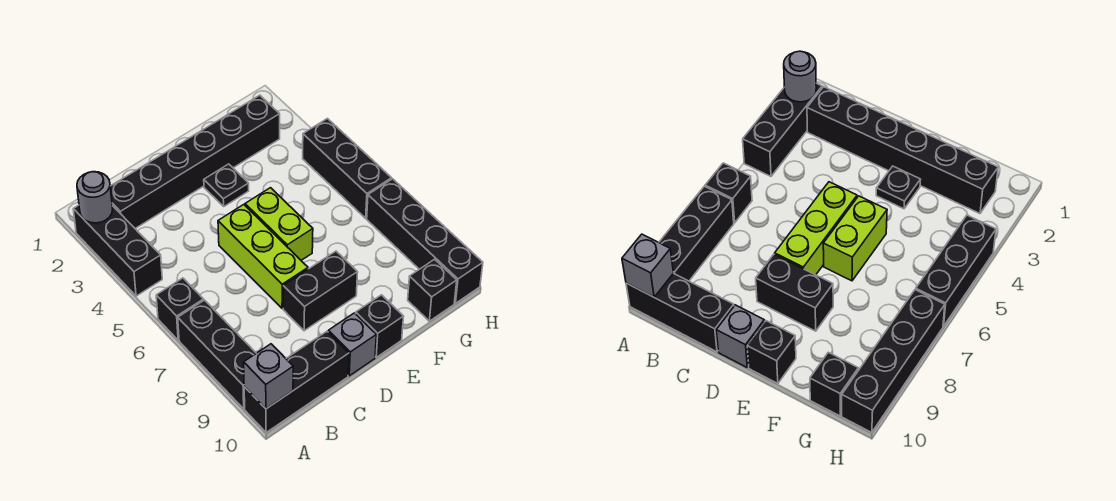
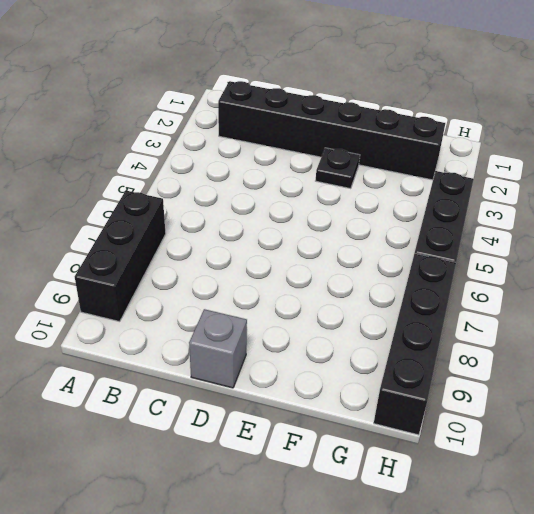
none -> black 1x3 brick [73,205,162,296]
none -> black 1x1 brick [156,278,204,340]
none -> black 1x3 brick [244,332,349,432]

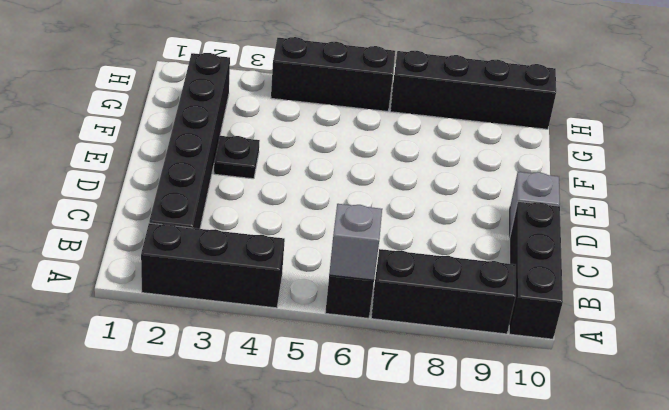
grey 1x1 brick [329,204,382,280] -> grey 1x1 brick moved to [244,344,293,409]
none -> lime 1x3 brick [218,205,308,309]
none -> black 1x2 brick [283,251,358,331]
none -> lime 1x2 brick [245,188,313,260]

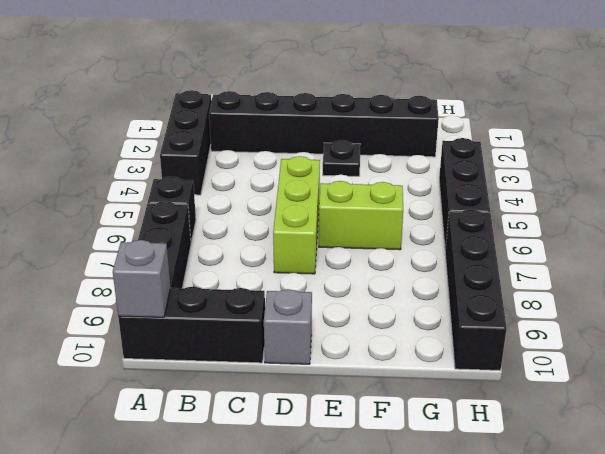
lime 1x2 brick [319,181,403,250] -> lime 1x2 brick turned to [245,188,313,260]
none -> black 1x2 brick [283,251,358,331]
none -> black 1x1 brick [356,295,404,357]
none -> black 1x1 brick [408,259,457,321]

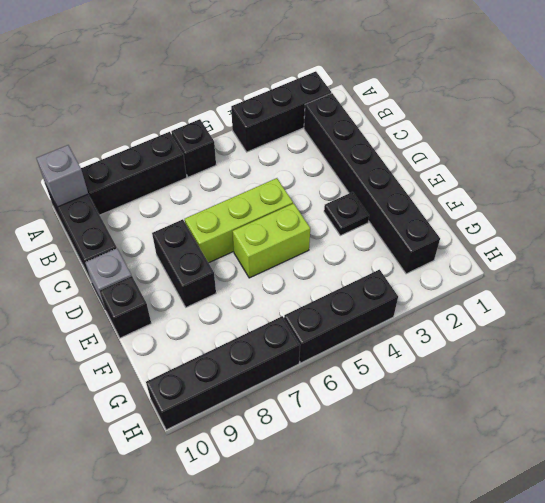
none -> black 1x1 brick [408,259,457,321]
none -> grey 1x1 round brick [77,172,113,223]

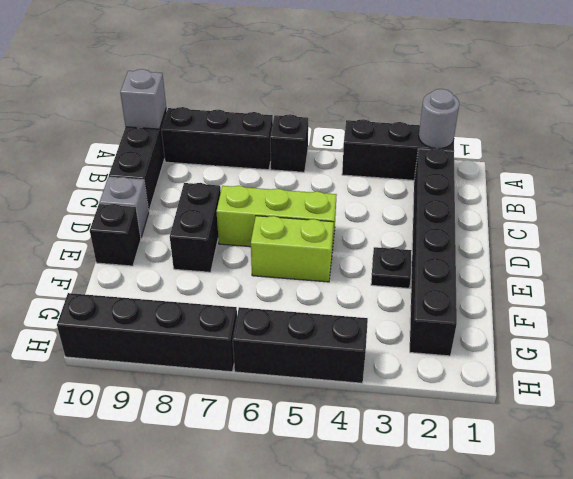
none -> black 1x1 brick [408,259,457,321]

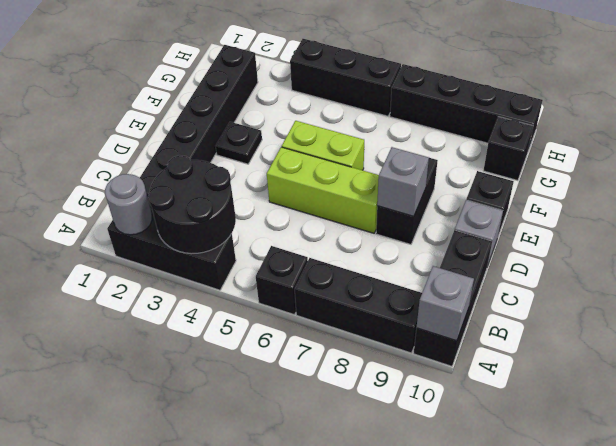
black 2x2 round brick [148,155,236,254] -> none
grey 1x1 brick [377,147,429,216] -> none

